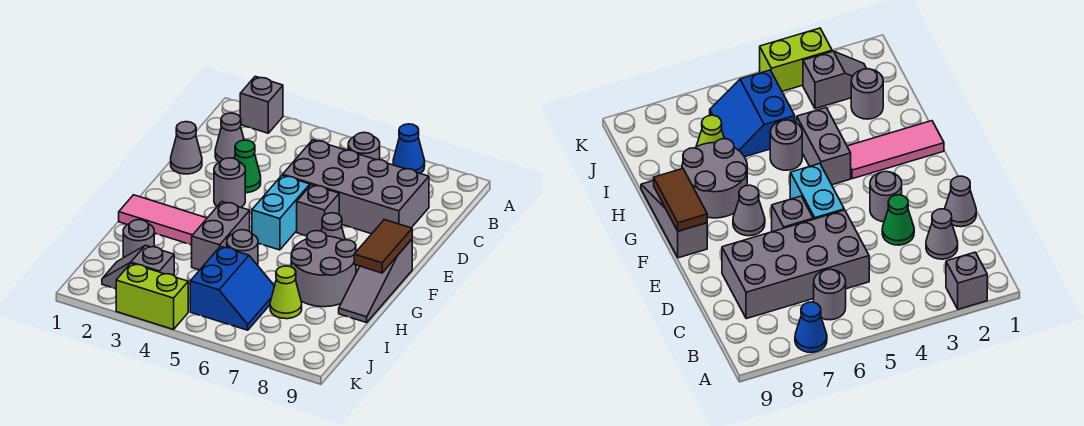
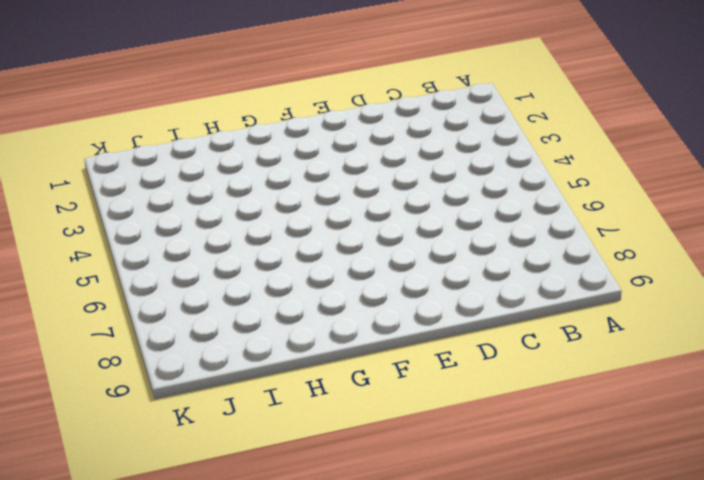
none -> grey 1x1 brick [240,76,283,133]
none -> blue 1x1 cone [393,124,425,173]
none -> grey 1x1 round brick [348,132,380,160]

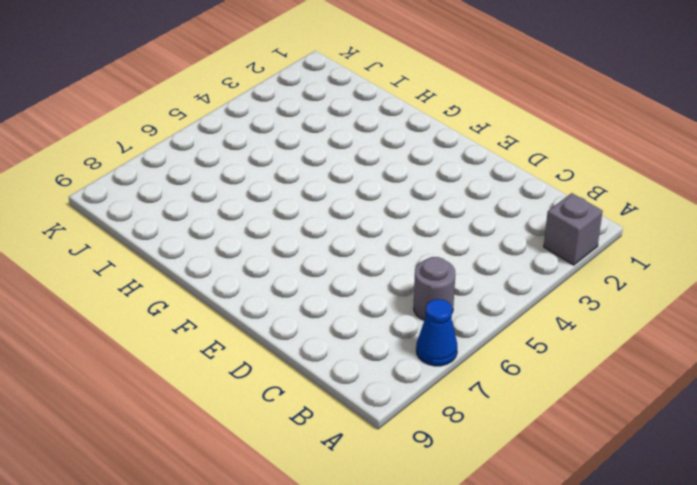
none -> grey 1x1 cone [215,113,244,162]
none -> grey 2x4 brick [283,140,429,234]
none -> grey 1x1 cone [171,122,202,174]

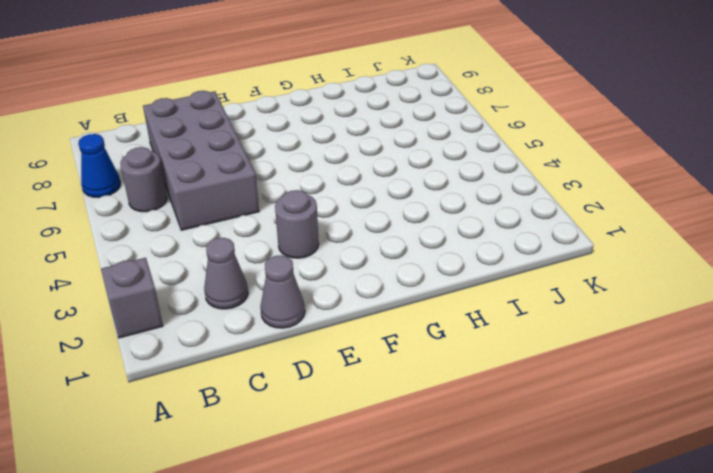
none -> green 1x1 cone [234,140,261,193]
none -> cyan 1x2 brick [252,175,310,250]
none -> grey 1x1 brick [297,185,339,236]

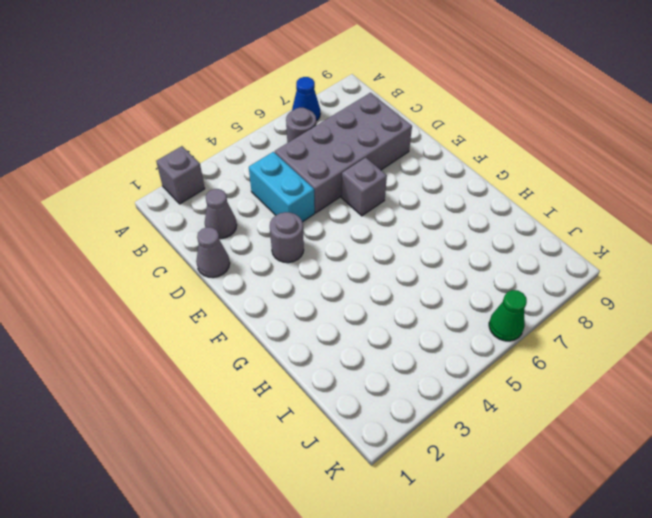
cyan 1x2 brick [249,152,315,222] -> cyan 1x2 brick moved to [252,175,310,250]
green 1x1 cone [489,290,527,341] -> green 1x1 cone moved to [234,140,261,193]
none -> grey 1x1 cone [321,213,345,240]
none -> grey 1x3 slope [339,239,412,323]
none -> pink 1x3 tile [119,195,207,245]

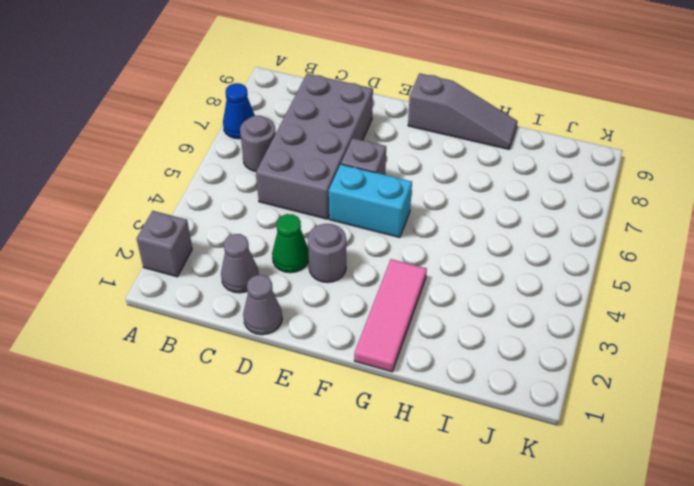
none -> grey 1x1 cone [321,213,345,240]
none -> grey 1x2 brick [192,202,250,270]
none -> grey 2x2 round brick [291,231,356,307]

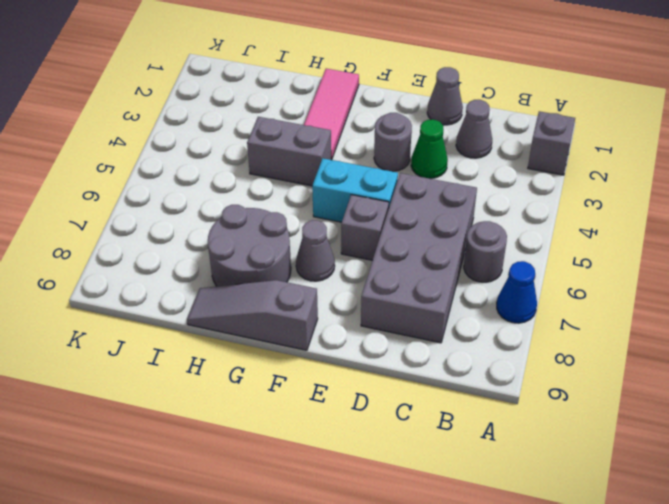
none -> grey 1x1 round brick [227,230,258,265]
none -> grey 1x1 round brick [123,220,154,258]
none -> blue 2x2 slope [190,246,275,330]

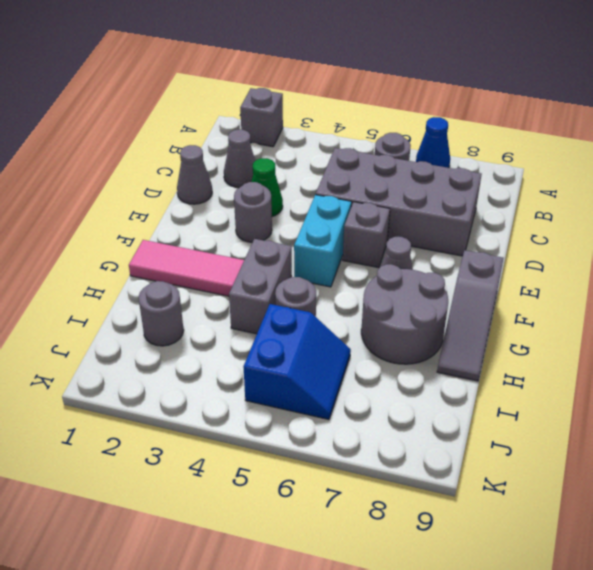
none -> lime 1x1 cone [270,266,302,319]
none -> grey 1x2 slope [102,245,174,289]
none -> lime 1x2 brick [116,263,188,329]

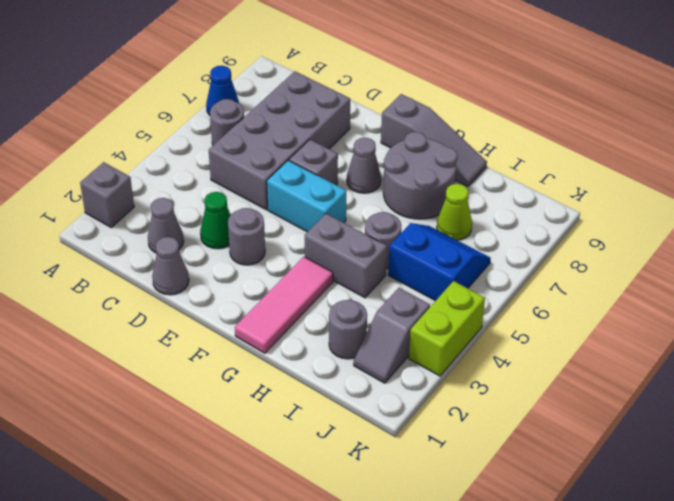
none -> brown 1x2 tile [354,220,412,273]

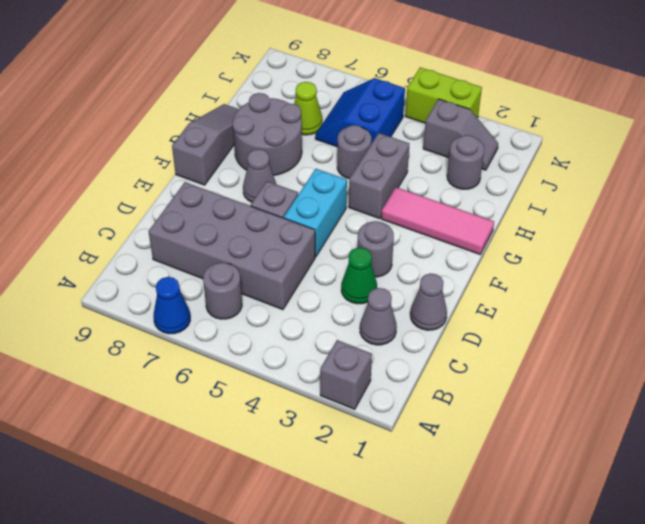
none -> brown 1x2 tile [354,220,412,273]

